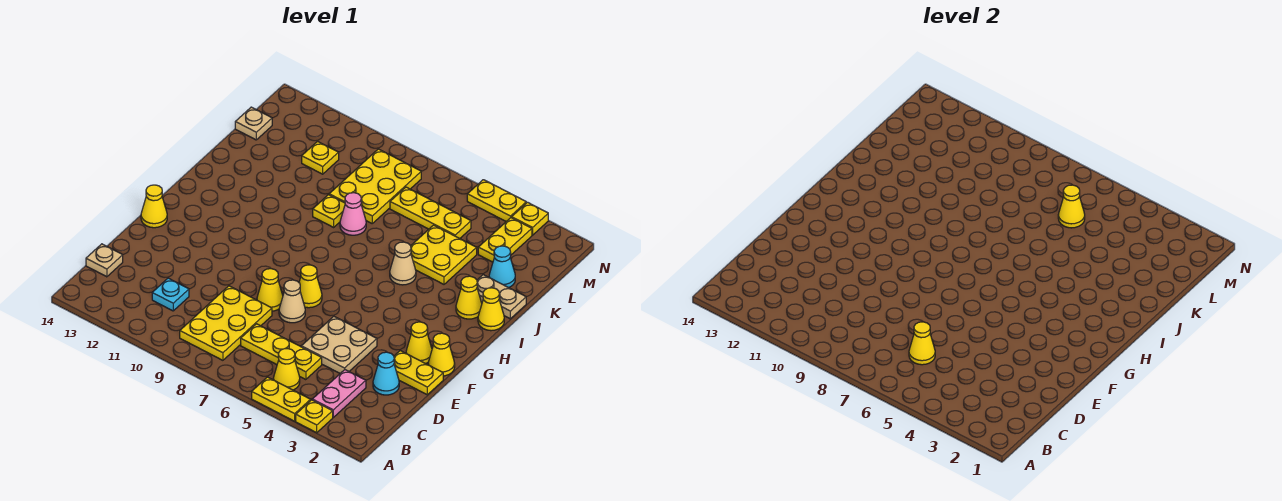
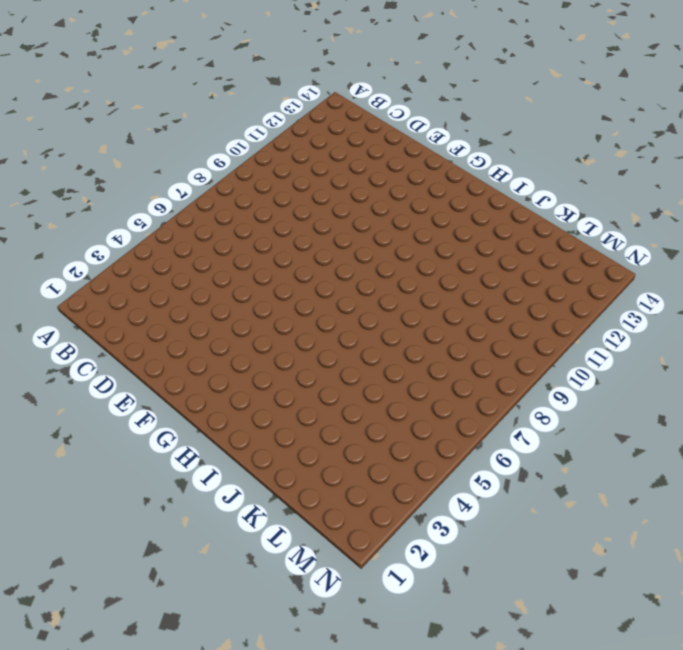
none -> yellow 1x1 plate [296,400,333,433]
none -> yellow 1x2 plate [252,377,311,421]
none -> pink 1x2 plate [312,370,366,417]
none -> yellow 1x1 cone [273,349,300,390]

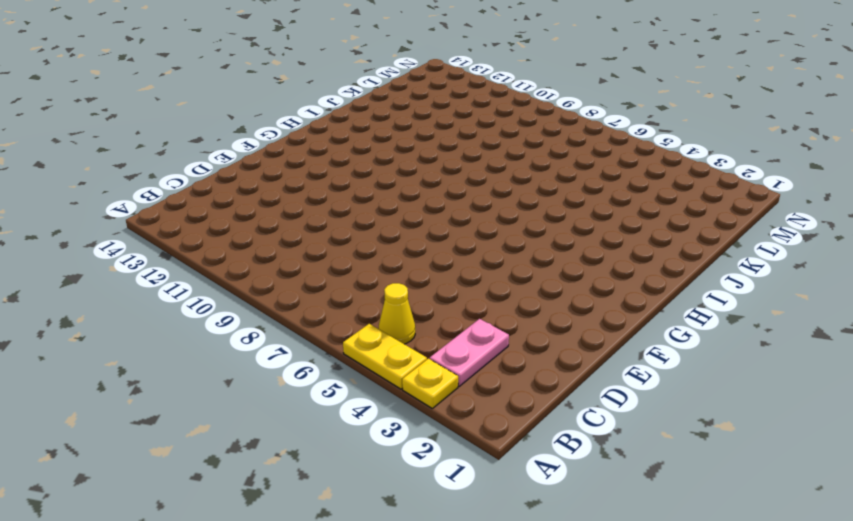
none -> yellow 2x3 plate [180,286,272,360]
none -> yellow 1x3 plate [241,324,322,380]
none -> cyan 1x1 plate [152,278,189,311]
none -> tan 1x1 plate [86,244,123,277]

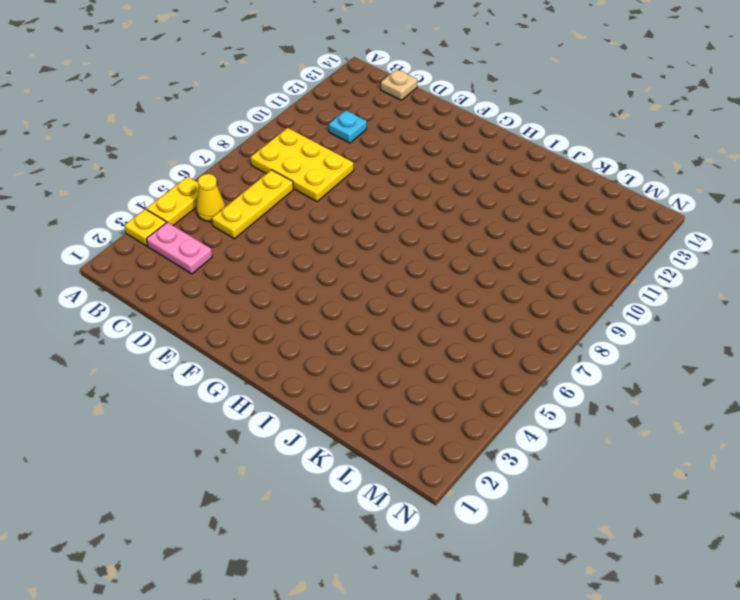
none -> cyan 1x1 cone [373,352,399,395]
none -> tan 2x2 plate [301,316,377,373]
none -> yellow 1x2 plate [394,351,443,395]
none -> tan 1x1 cone [279,280,305,323]

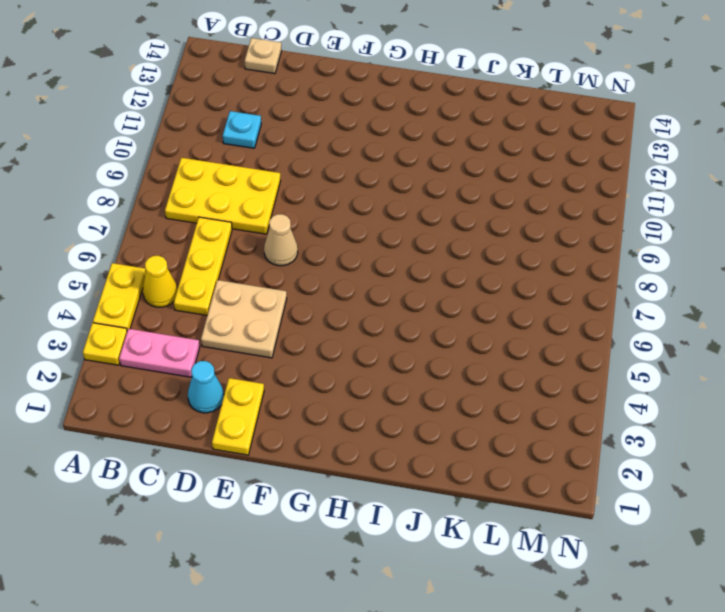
none -> yellow 1x1 cone [257,269,283,311]
none -> yellow 1x1 cone [428,333,455,376]
none -> yellow 1x1 cone [406,322,432,364]
none -> yellow 1x1 cone [299,265,322,308]

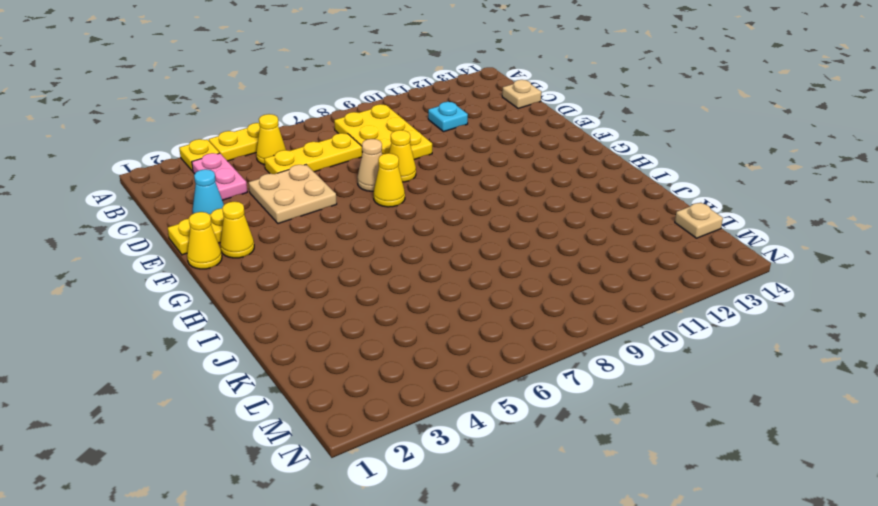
none -> yellow 1x1 cone [141,185,167,228]
none -> yellow 1x1 cone [478,288,504,331]
none -> yellow 1x1 cone [456,276,482,319]
none -> tan 1x1 cone [390,242,416,285]

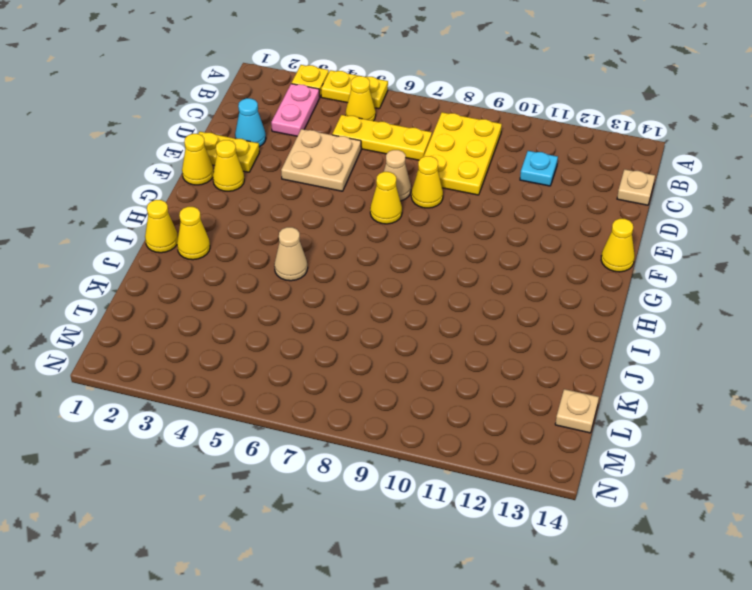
none -> tan 1x2 plate [477,275,526,319]
none -> yellow 2x2 plate [411,225,477,284]
none -> pink 1x1 cone [340,193,366,235]
none -> yellow 1x1 plate [313,195,345,227]

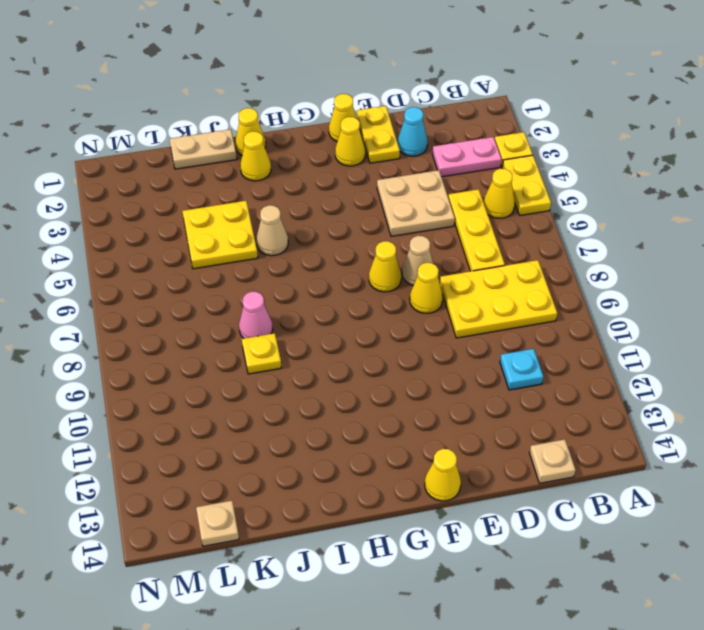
tan 1x2 plate [170,129,237,169] -> tan 1x2 plate turned to [477,275,526,319]
none -> cyan 1x1 cone [489,246,515,288]
none -> yellow 2x3 plate [329,149,421,223]
none -> yellow 1x2 plate [478,218,532,262]
none -> yellow 1x3 plate [390,187,471,238]

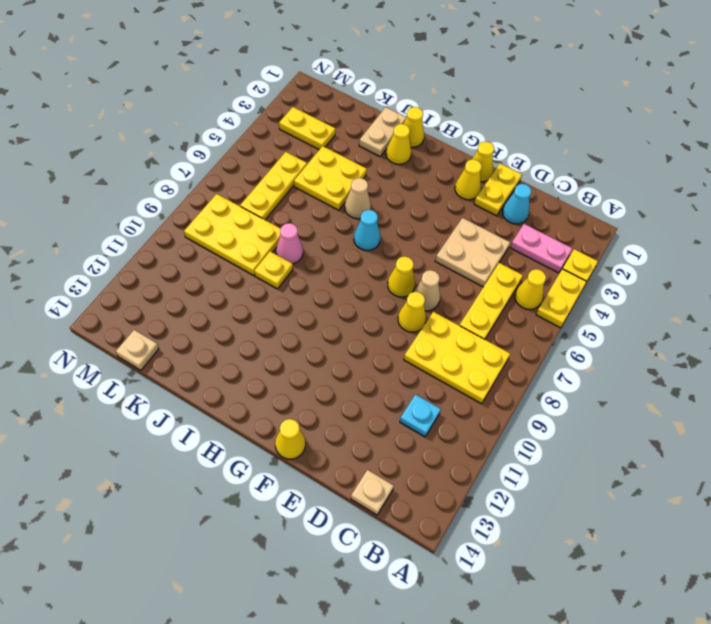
cyan 1x1 cone [354,210,380,250] -> cyan 1x1 cone moved to [489,246,515,288]
none -> yellow 1x1 plate [302,141,339,174]
none -> yellow 1x1 plate [512,202,548,235]
none -> yellow 1x2 plate [467,180,526,221]
none -> yellow 1x1 cone [909,322,935,365]

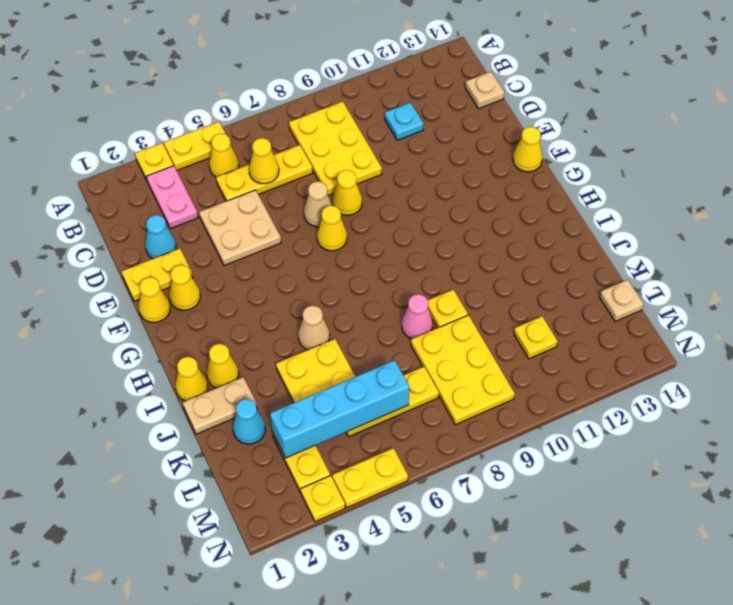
cyan 1x4 brick [270,360,409,458] -> yellow 1x1 cone [1058,185,1085,228]

